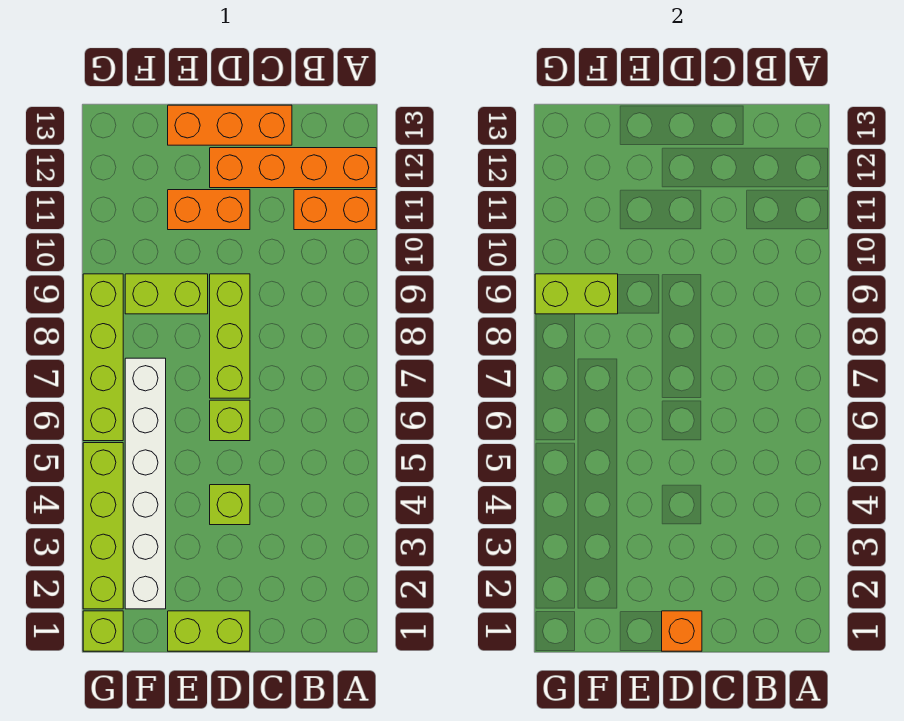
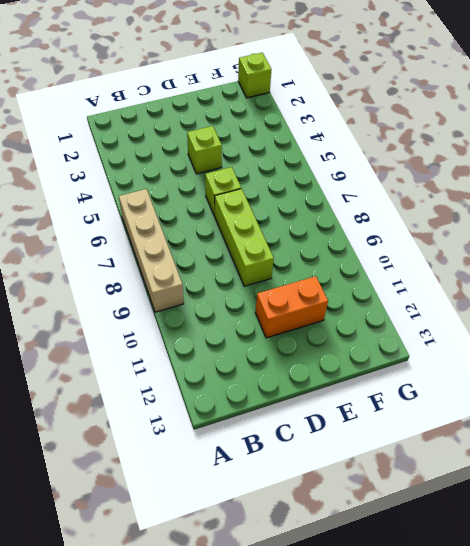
tan 1x4 brick [119,189,184,312] -> none
none -> orange 1x2 brick [294,190,376,230]
none -> orange 1x4 brick [210,148,376,188]
none -> orange 1x3 brick [168,105,292,145]

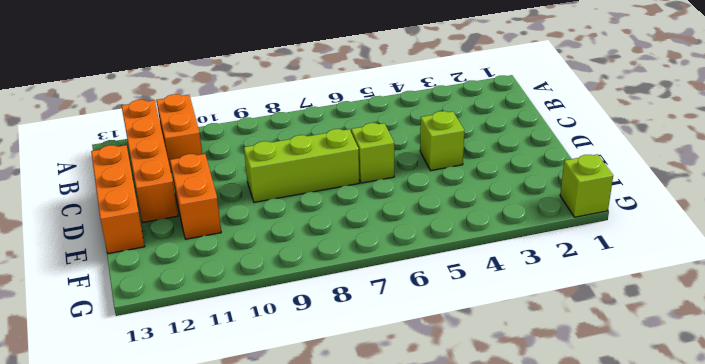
none -> lime 1x2 brick [168,611,250,651]
none -> lime 1x2 brick [125,274,208,314]
none -> white 1x6 brick [125,358,166,609]

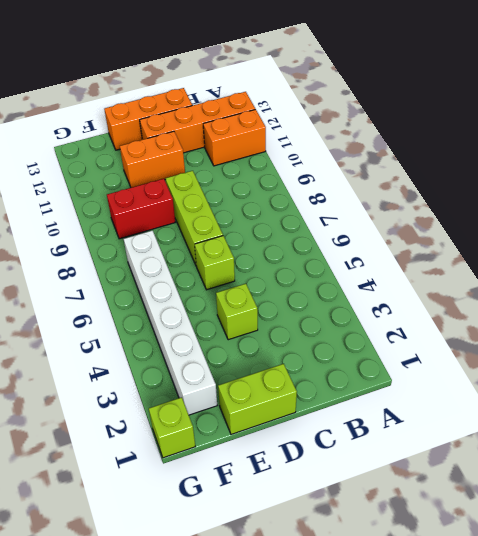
red 1x2 brick [107,179,175,239] -> lime 1x2 brick [125,274,208,314]
none -> lime 1x4 brick [83,443,123,609]
none -> lime 1x4 brick [83,274,123,441]
none -> orange 1x1 brick [662,611,702,651]

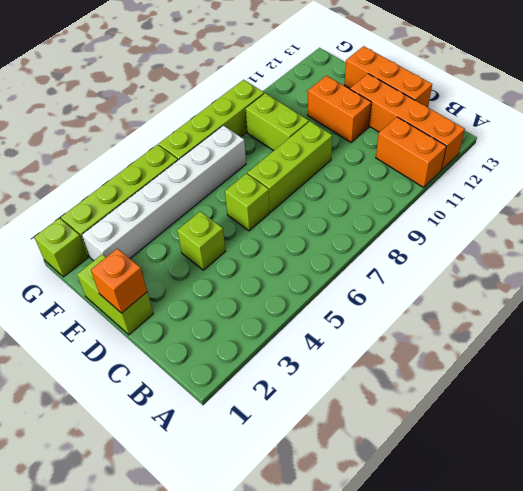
none -> lime 1x2 brick [535,274,618,314]

